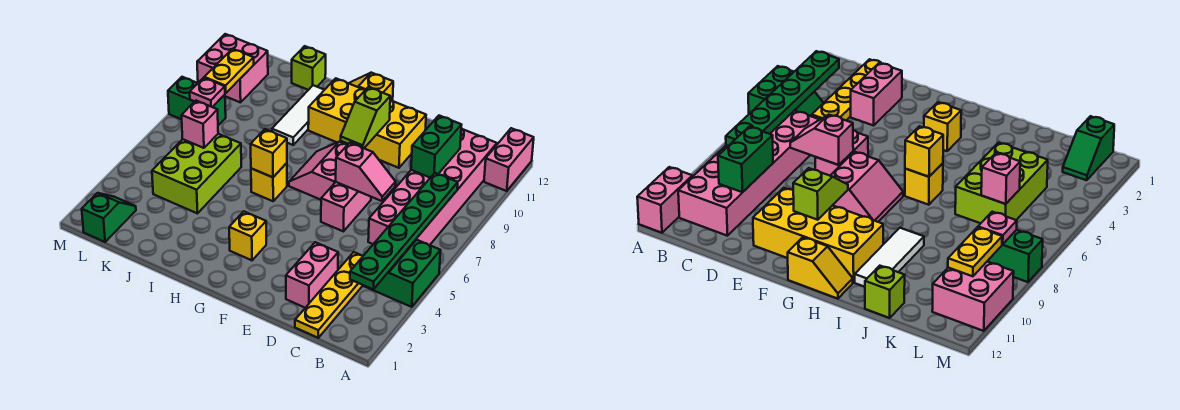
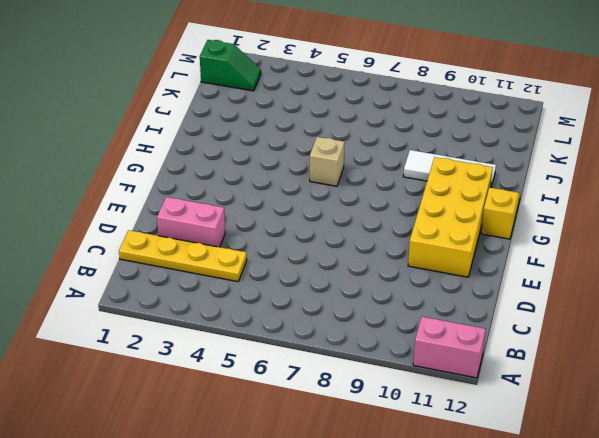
tan 1x1 brick [310,137,344,186] -> yellow 1x1 brick [251,163,287,201]
none -> green 2x2 slope [364,240,441,307]
none -> pink 2x6 brick [368,128,497,245]
none -> pink 1x2 brick [321,182,371,231]

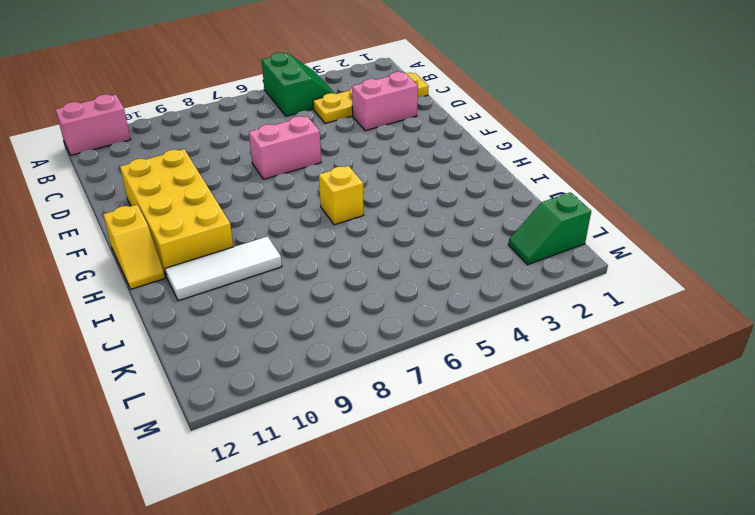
green 2x2 slope [262,53,335,116] -> green 2x2 slope turned to [364,240,441,307]
none -> pink 2x6 brick [368,128,497,245]
none -> pink 2x2 slope [289,142,347,200]
none -> yellow 1x1 brick [229,211,266,260]

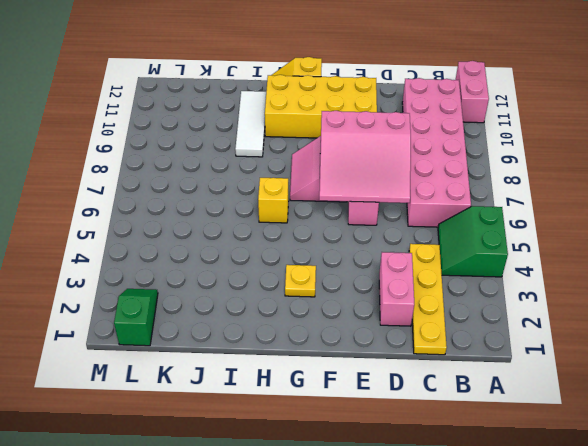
pink 3x3 slope [319,111,411,203] -> pink 1x2 slope [336,143,396,201]
yellow 1x1 plate [285,265,316,297] -> yellow 1x1 brick [229,211,266,260]
none -> lime 2x3 brick [152,134,241,213]
none -> lime 1x1 brick [292,46,326,90]
none -> green 1x2 brick [168,77,226,125]

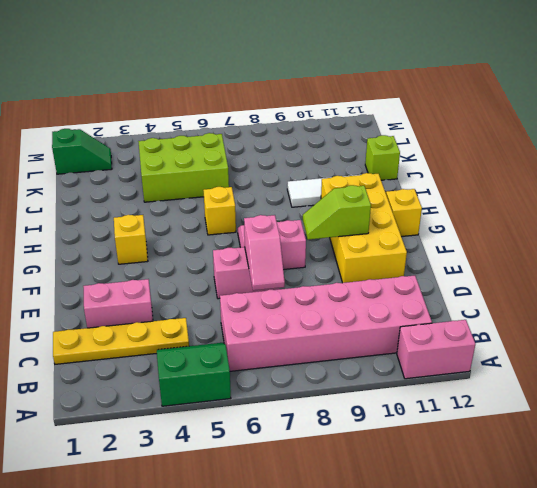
none -> green 1x2 brick [168,77,226,125]
none -> pink 2x2 brick [197,34,268,103]
none -> green 1x6 plate [350,173,458,289]

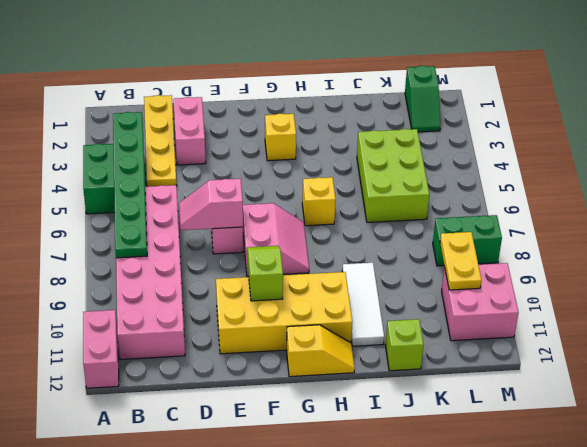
none -> green 1x2 brick [411,116,461,178]
none -> yellow 1x1 brick [251,129,287,177]
none -> pink 1x1 brick [182,101,218,148]

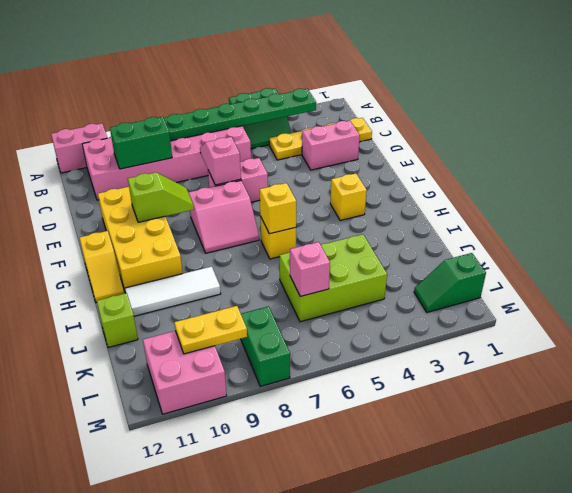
none -> pink 1x1 plate [190,78,225,107]

